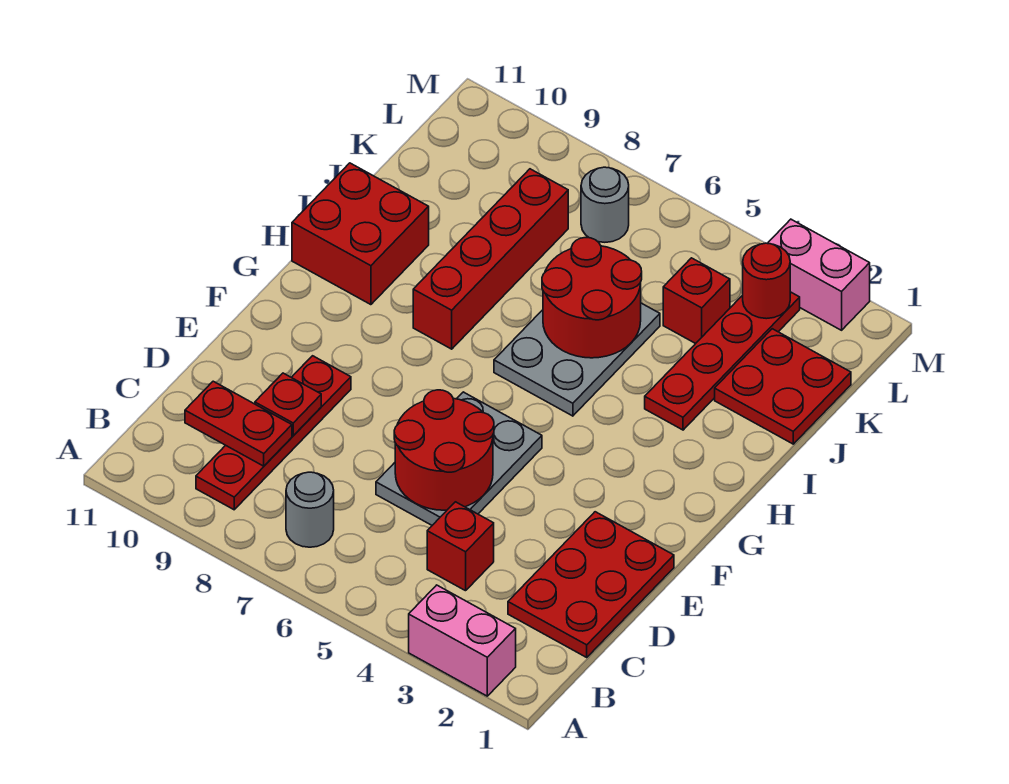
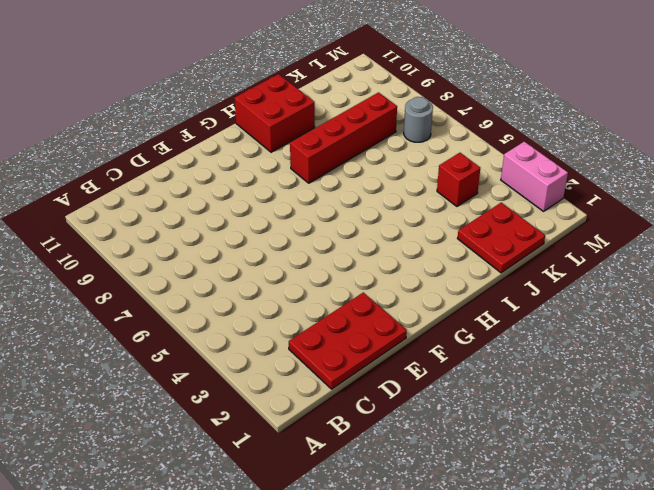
none -> pink 1x2 brick [409,585,516,696]
none -> grey 1x1 round brick [286,472,334,547]
none -> red 1x4 plate [196,356,351,510]

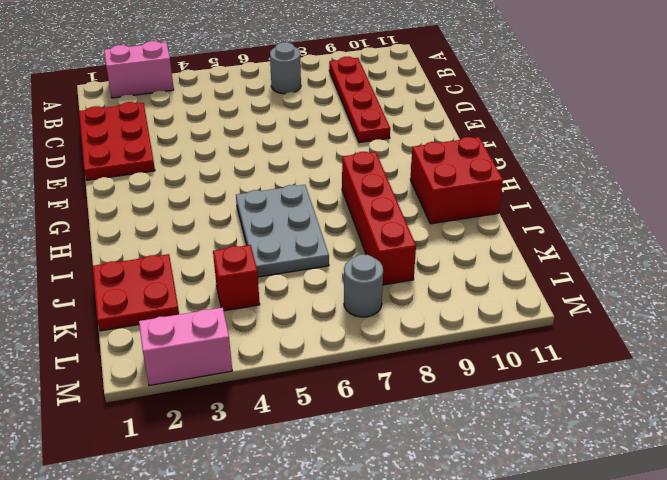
none -> red 1x1 brick [427,502,494,591]
none -> grey 2x3 plate [376,392,542,525]
none -> red 1x4 plate [645,292,800,430]

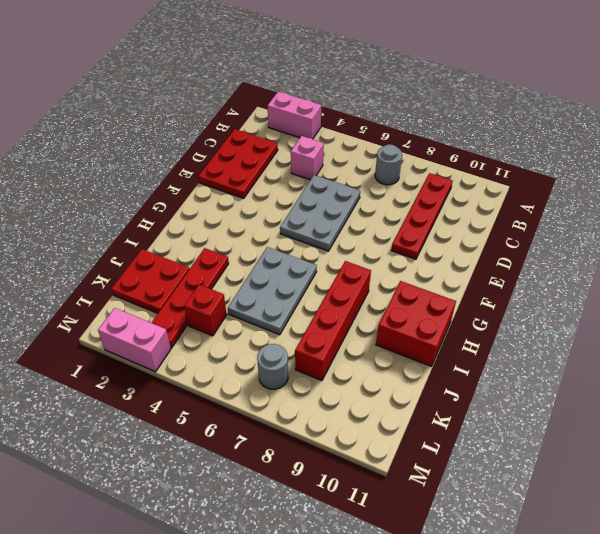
pink 1x1 brick [291,136,324,180] -> red 1x1 brick [427,502,494,591]
none -> red 1x2 plate [185,381,292,466]
none -> red 2x2 round brick [394,390,494,510]
none -> red 1x1 plate [255,373,321,436]

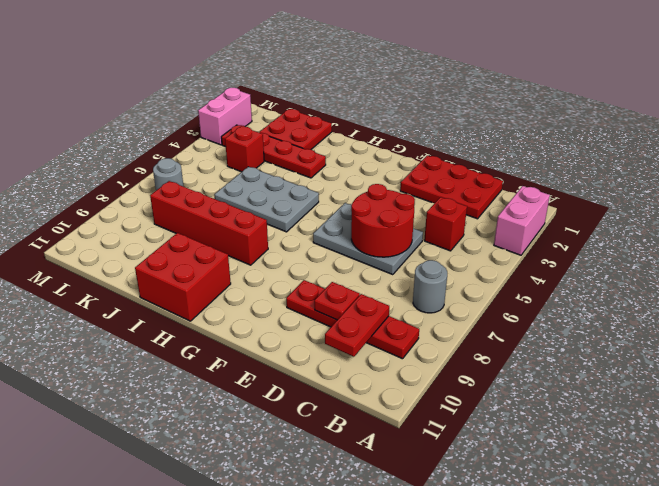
none -> red 2x2 round brick [542,238,642,358]
none -> red 1x1 round brick [743,243,790,319]

